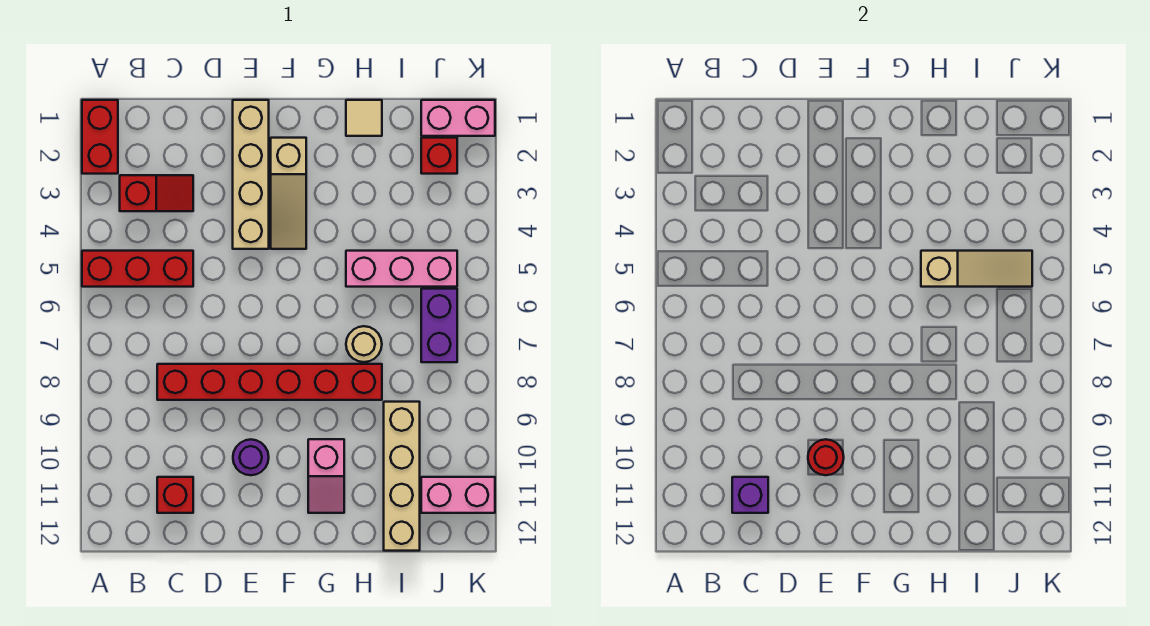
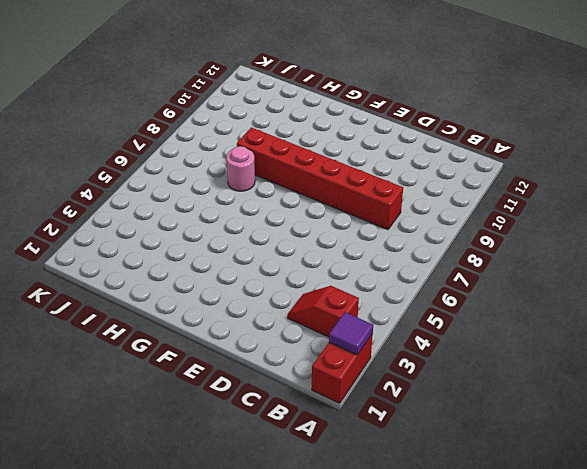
purple 1x1 tile [329,312,373,355] -> none
pink 1x1 round brick [226,146,255,191] -> tan 1x1 round brick [346,326,382,362]
none -> red 1x3 brick [82,251,193,287]
none -> red 1x1 brick [157,477,193,513]
none -> tan 1x4 brick [233,100,269,249]

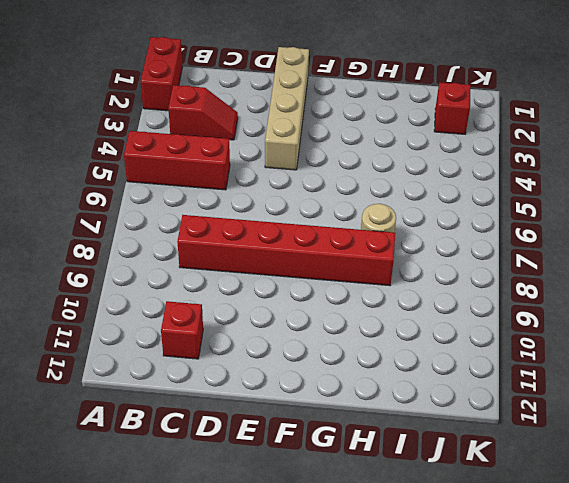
none -> purple 1x1 round brick [233,439,269,475]
none -> tan 1x3 slope [271,138,306,249]
none -> pink 1x2 slope [308,439,344,513]

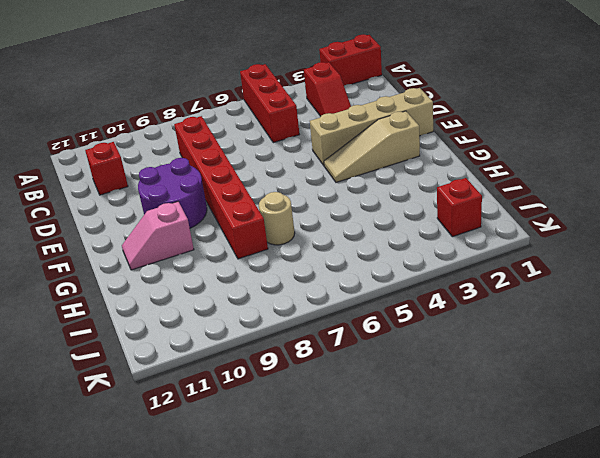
purple 2x2 round brick [138,158,207,228] -> purple 1x1 round brick [233,439,269,475]
none -> tan 1x1 tile [346,100,382,136]
none -> pink 1x3 brick [346,251,457,287]
none -> tan 1x4 brick [384,402,420,551]

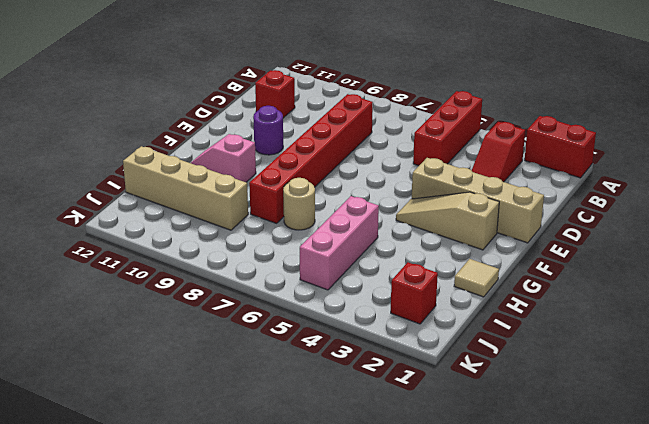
none -> pink 1x2 brick [421,100,495,136]
none -> purple 1x2 brick [421,289,457,362]
none -> pink 1x2 brick [421,477,495,513]

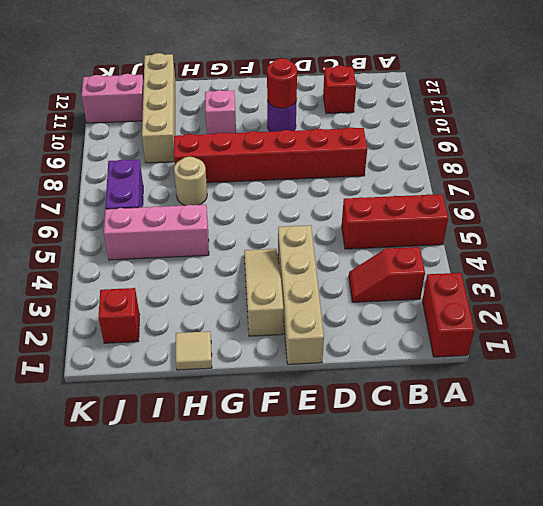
none -> pink 1x2 brick [421,100,495,136]
none -> purple 1x1 brick [732,477,768,513]
none -> tan 1x3 slope [921,251,1032,287]

